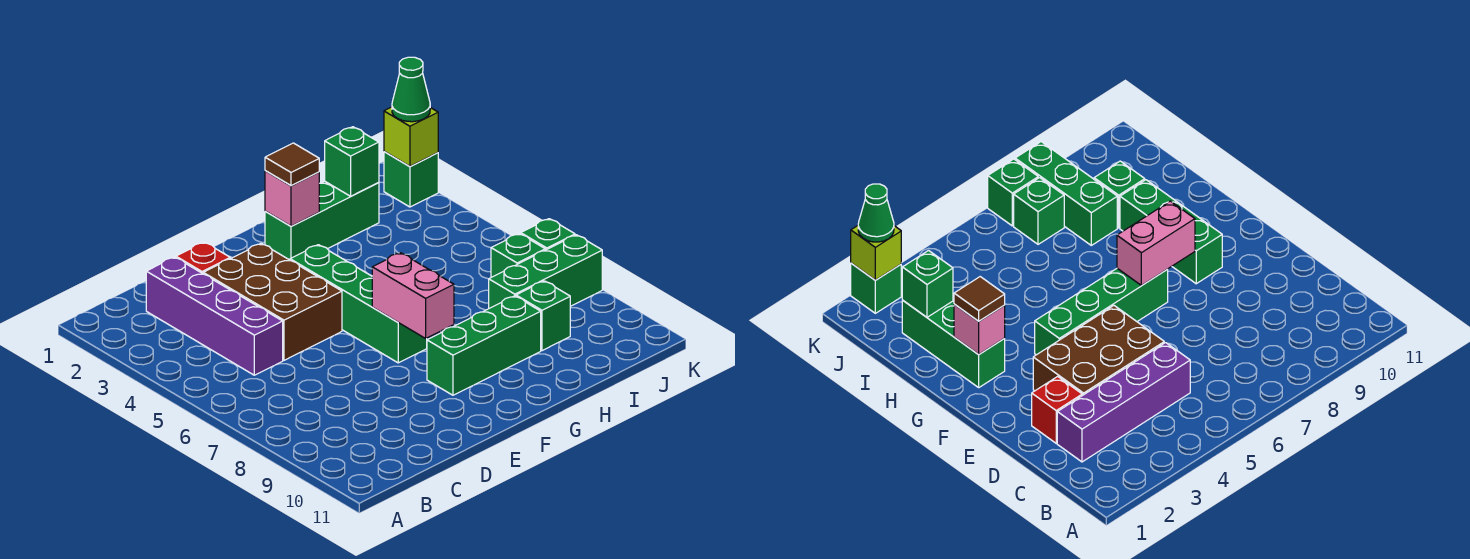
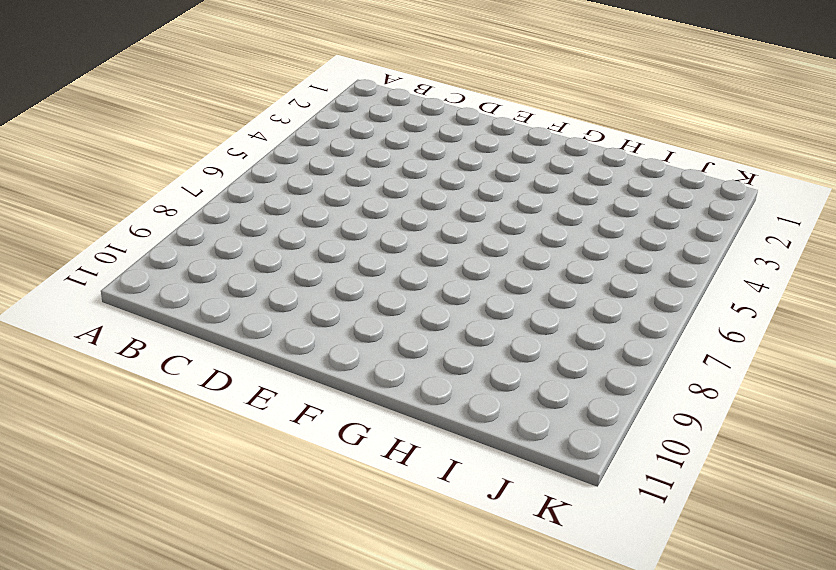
none -> purple 1x4 brick [146,257,283,375]
none -> red 1x1 brick [176,242,230,273]
none -> brown 2x3 brick [203,243,342,360]

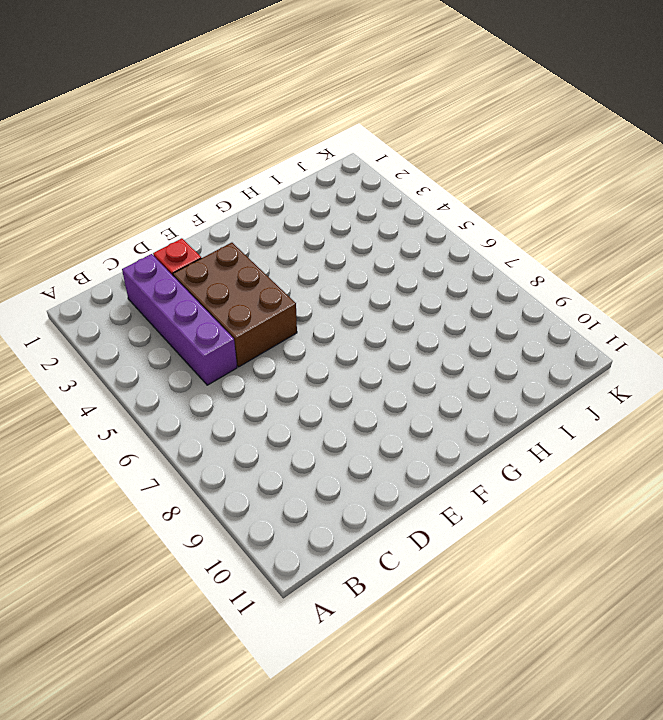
none -> green 1x4 brick [290,245,427,363]
none -> green 1x3 brick [427,296,541,395]
none -> green 1x3 brick [265,181,379,260]

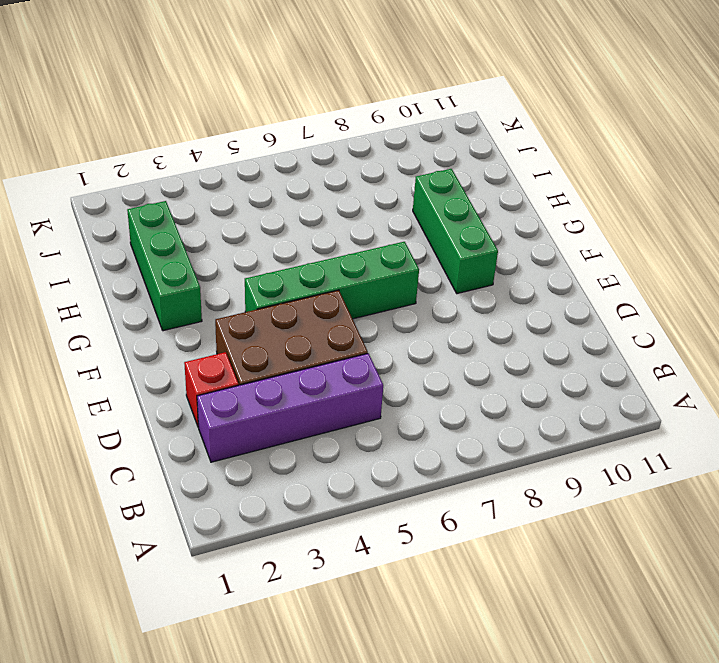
none -> green 1x3 brick [489,235,602,308]
none -> green 1x1 brick [516,281,570,351]
none -> green 1x1 brick [491,233,545,277]

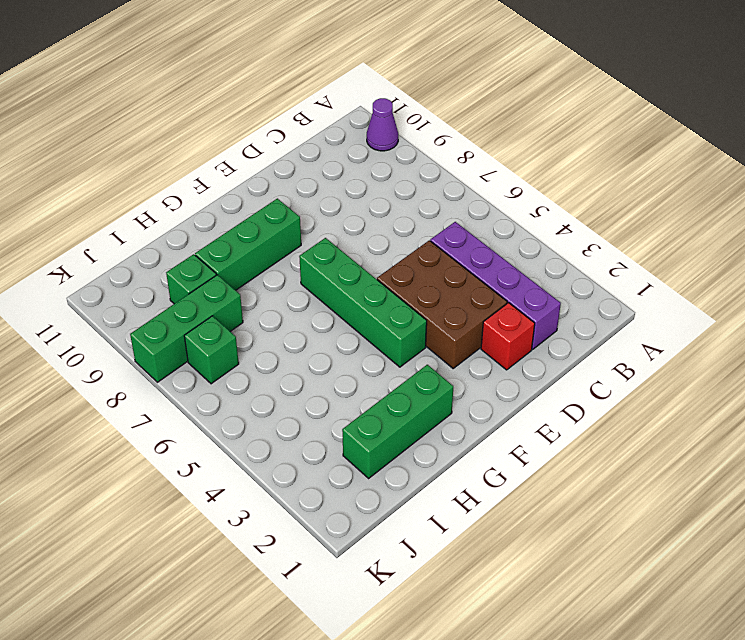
purple 1x1 cone [367,98,398,151] -> none
none -> green 1x1 brick [384,151,438,207]
none -> green 1x1 brick [521,219,575,250]
none -> pink 1x2 brick [372,253,454,338]

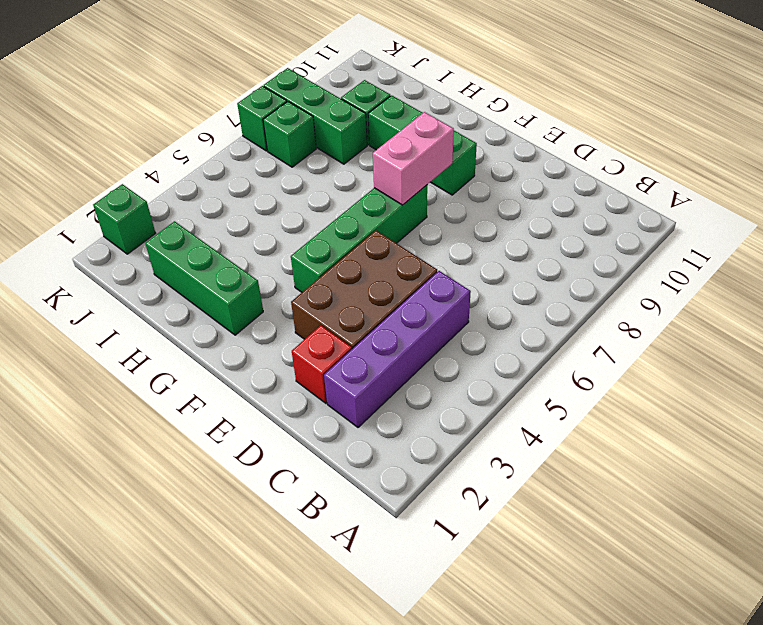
none -> pink 1x1 brick [265,171,319,226]
none -> green 1x1 brick [325,127,379,196]
none -> lime 1x1 brick [384,107,438,166]

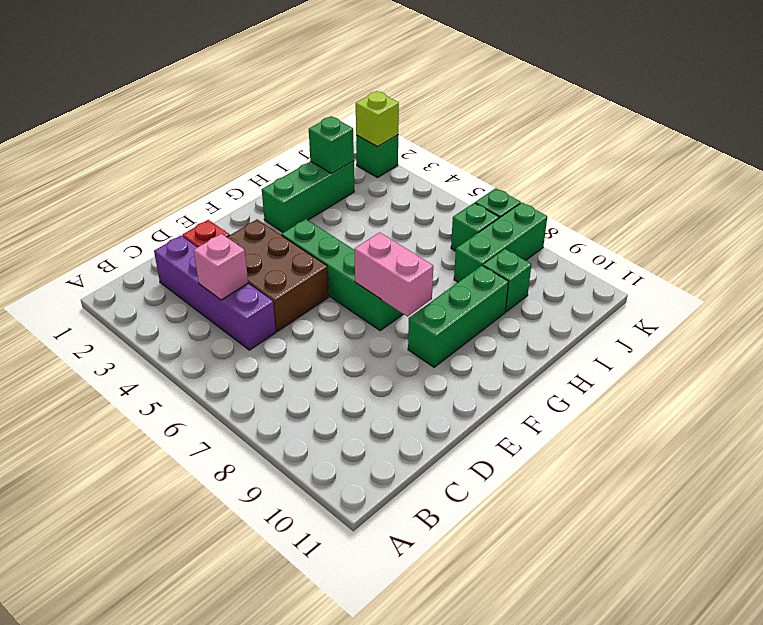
pink 1x1 brick [194,234,248,300] -> pink 1x1 brick moved to [265,171,319,226]
none -> brown 1x1 tile [265,143,319,186]
none -> green 1x1 cone [392,57,430,122]

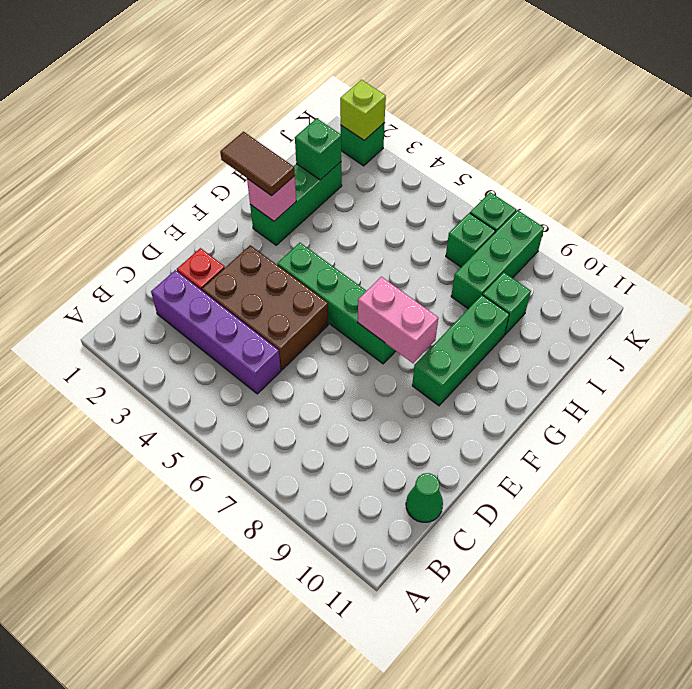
green 1x1 cone [406,473,443,522] -> green 1x1 cone moved to [392,57,430,122]
brown 1x2 tile [220,132,295,196] -> brown 1x1 tile [265,143,319,186]

